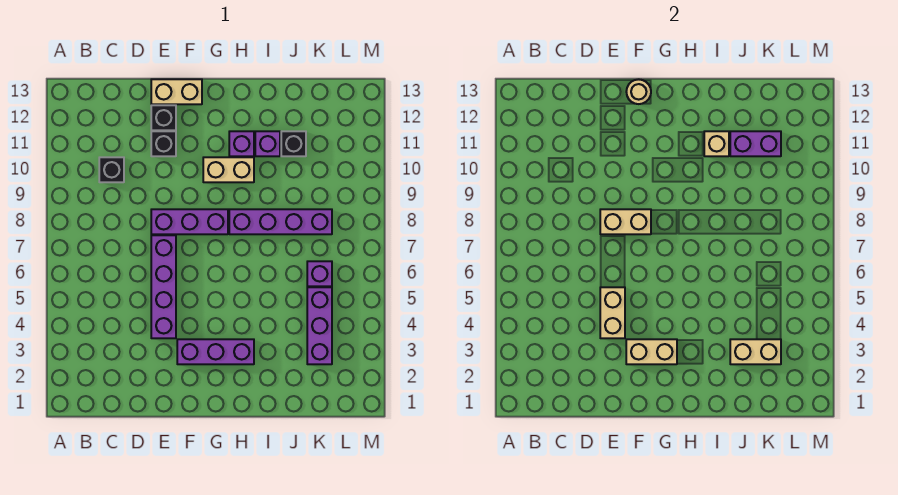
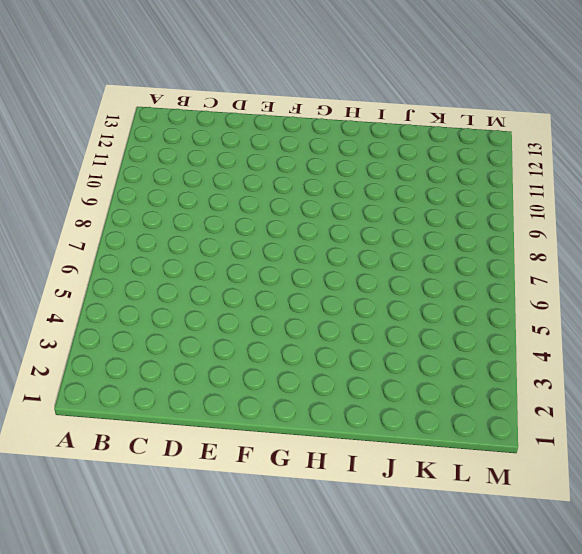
none -> black 1x1 brick [99,157,124,182]
none -> purple 1x4 brick [151,235,176,338]
none -> purple 1x3 brick [151,209,228,234]

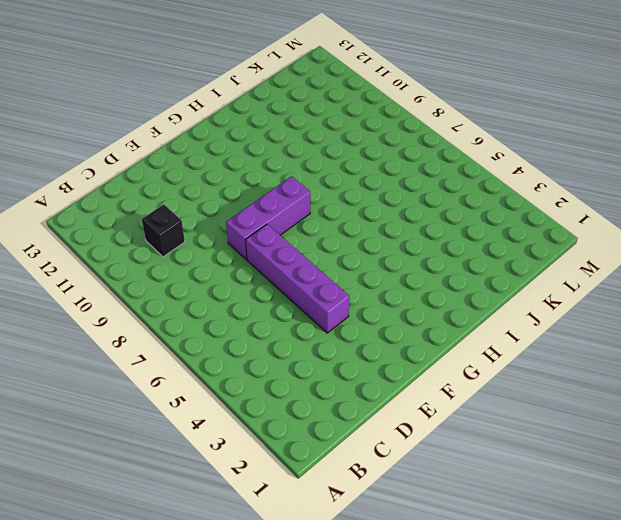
none -> black 1x1 brick [151,131,176,156]
none -> black 1x1 brick [151,105,176,130]
none -> tan 1x2 brick [151,79,202,104]

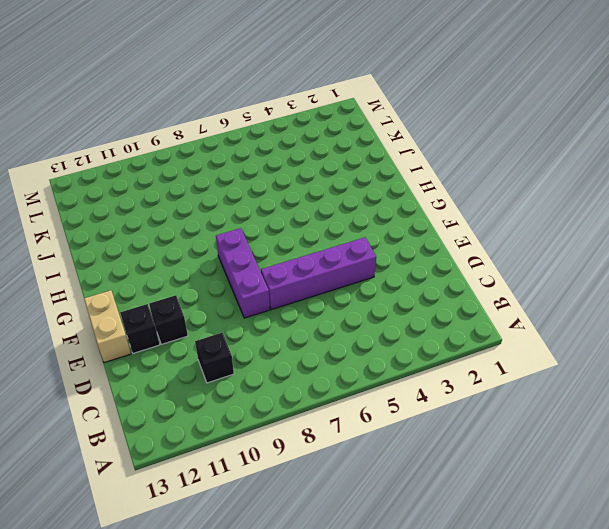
none -> purple 1x3 brick [177,339,254,364]
none -> tan 1x2 brick [203,157,254,182]
none -> purple 1x4 brick [229,209,332,234]

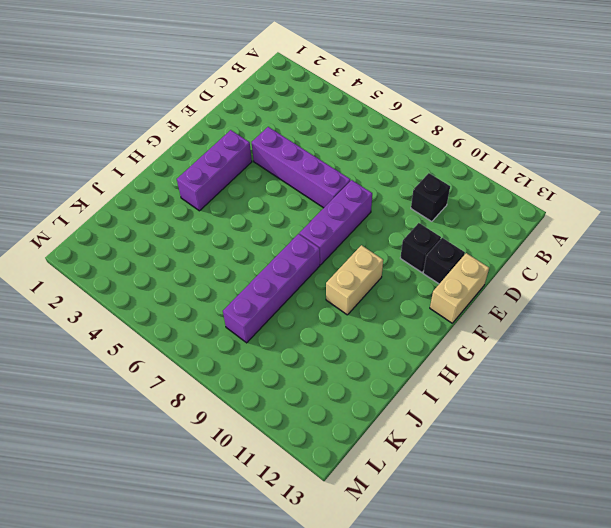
none -> purple 1x1 brick [229,131,254,156]
none -> purple 1x1 brick [255,131,280,156]
none -> black 1x1 brick [281,131,306,156]

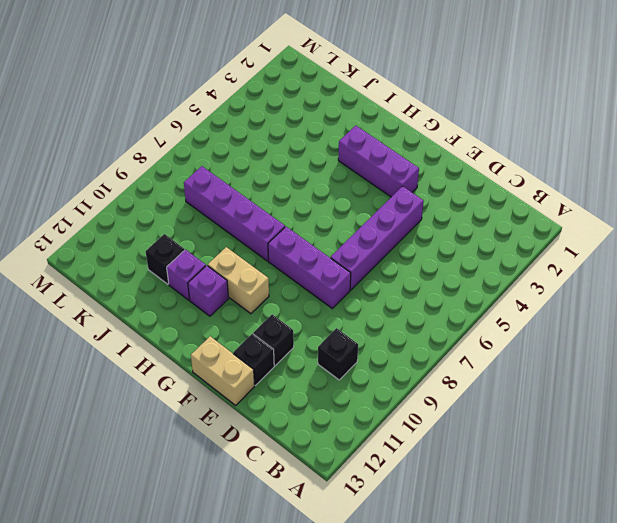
none -> purple 1x3 brick [307,287,332,364]
none -> purple 1x1 brick [307,261,332,286]
none -> tan 1x2 brick [600,287,625,338]

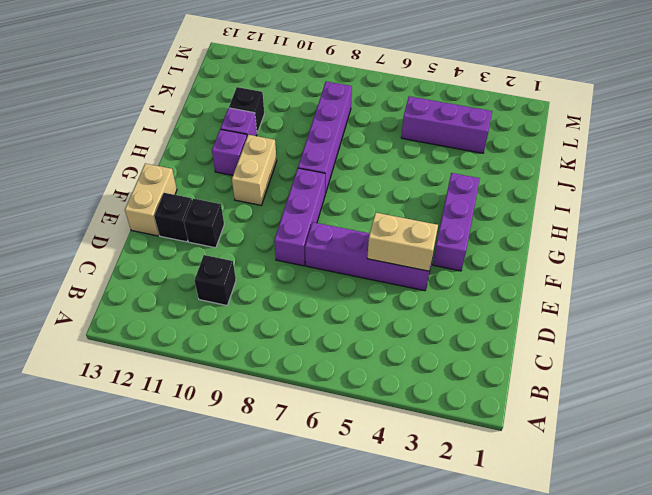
none -> purple 1x1 brick [307,261,332,286]
none -> tan 1x2 brick [600,209,651,234]
none -> tan 1x2 brick [626,339,677,364]

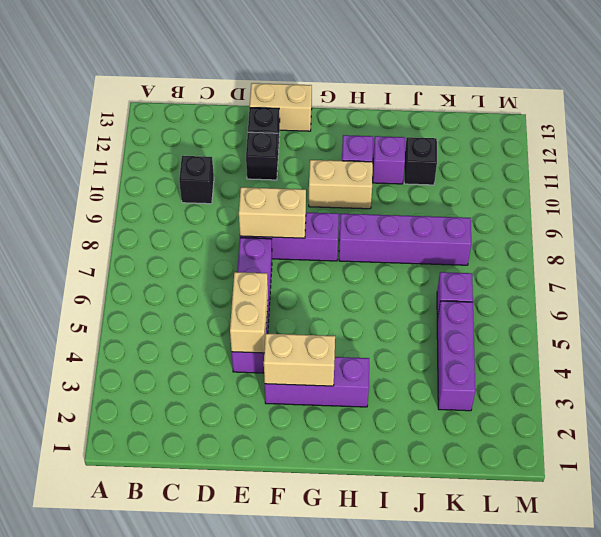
none -> tan 1x1 round brick [626,79,651,104]
none -> tan 1x1 brick [704,131,729,156]
none -> tan 1x2 brick [730,339,781,364]

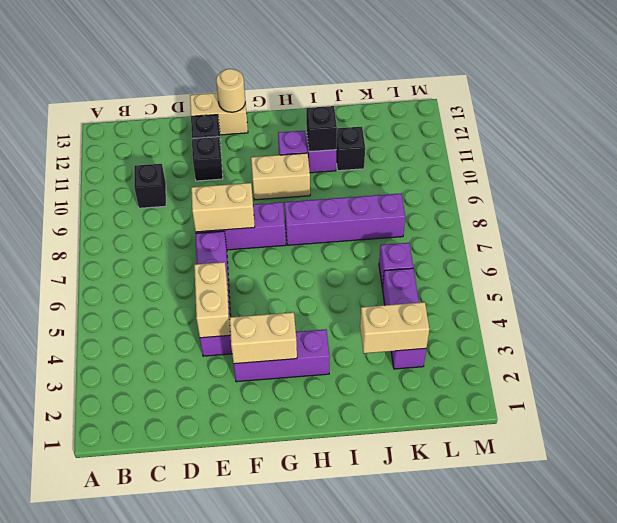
black 1x1 brick [306,106,337,152] -> tan 1x1 brick [704,131,729,156]
none -> purple 1x2 brick [730,131,781,156]

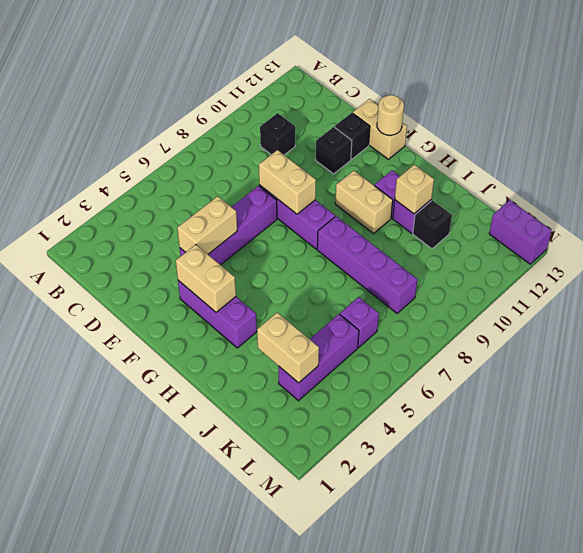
purple 1x2 brick [489,200,551,264] -> purple 1x2 brick moved to [730,131,781,156]

